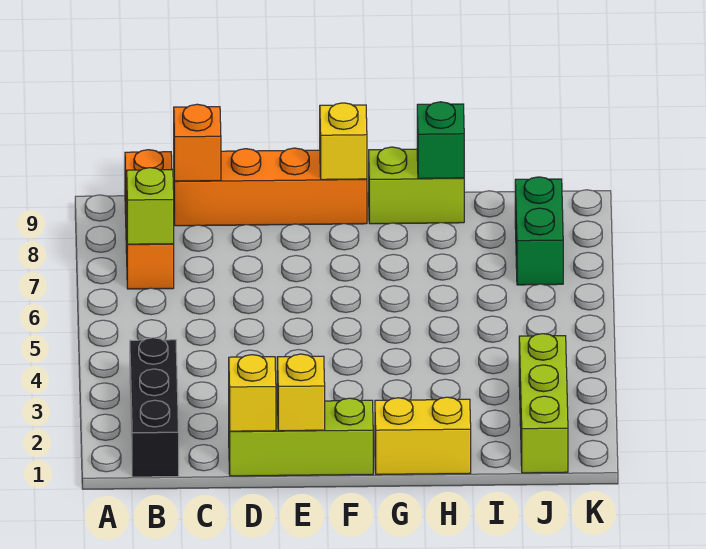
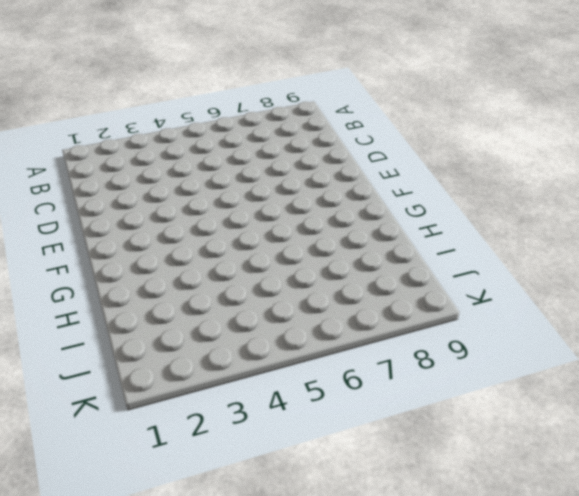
none -> black 1x3 brick [130,338,179,477]
none -> orange 1x3 brick [125,150,174,289]
none -> orange 1x4 brick [174,148,367,226]

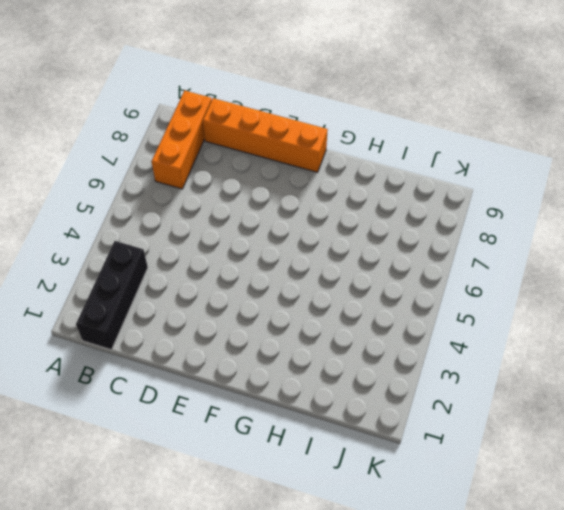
none -> lime 1x3 brick [229,398,373,476]
none -> yellow 1x2 brick [375,397,471,474]
none -> lime 1x2 brick [369,147,464,224]

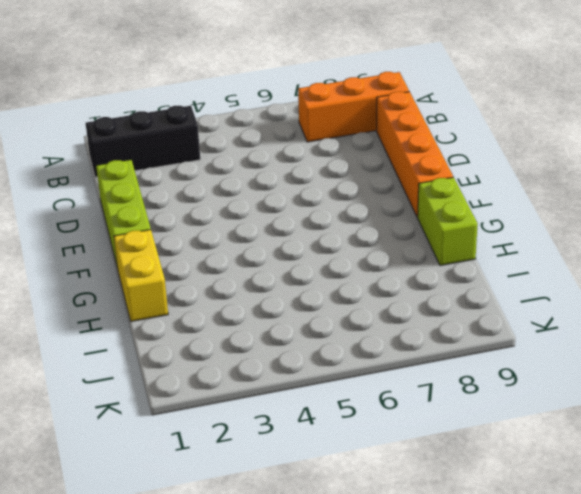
none -> lime 1x3 brick [519,334,568,473]
none -> green 1x2 brick [515,177,563,285]
none -> lime 1x1 brick [127,168,174,244]

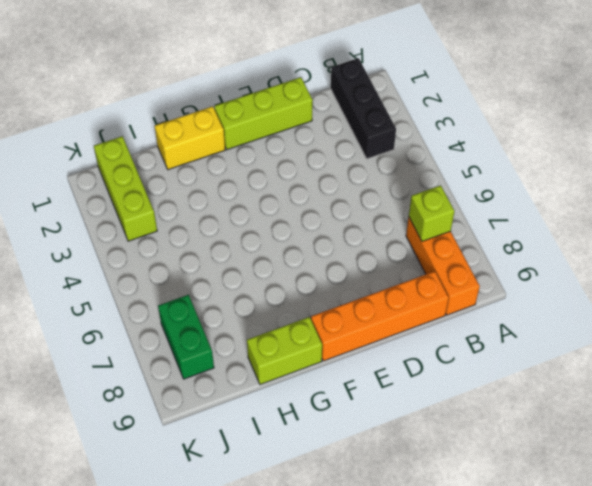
none -> orange 1x1 brick [174,104,221,181]
none -> yellow 1x1 brick [229,355,276,431]
none -> yellow 1x1 brick [277,354,325,431]

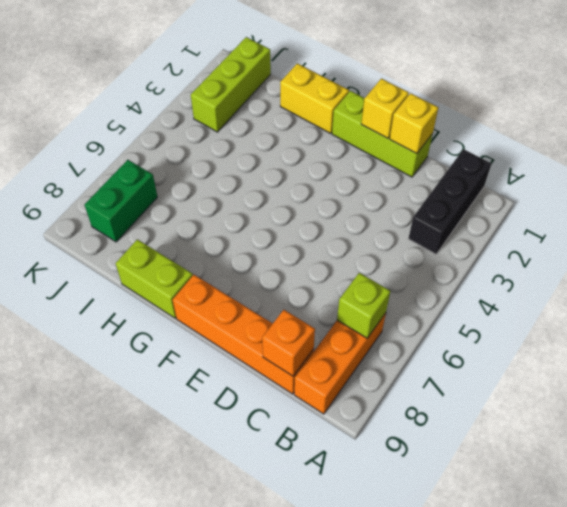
none -> yellow 1x1 brick [320,103,367,180]
none -> green 1x1 brick [417,102,464,179]

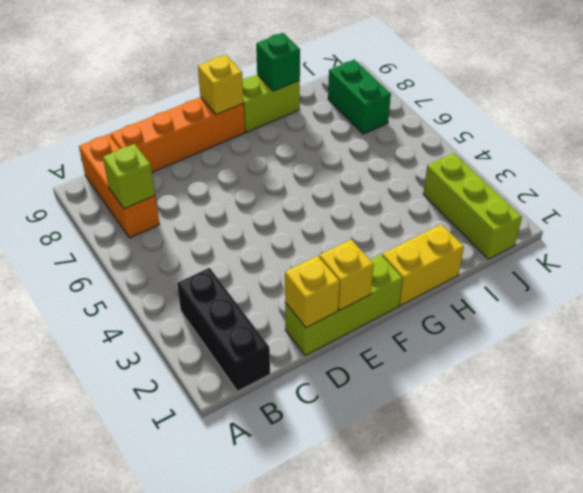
none -> orange 1x1 brick [174,104,221,181]

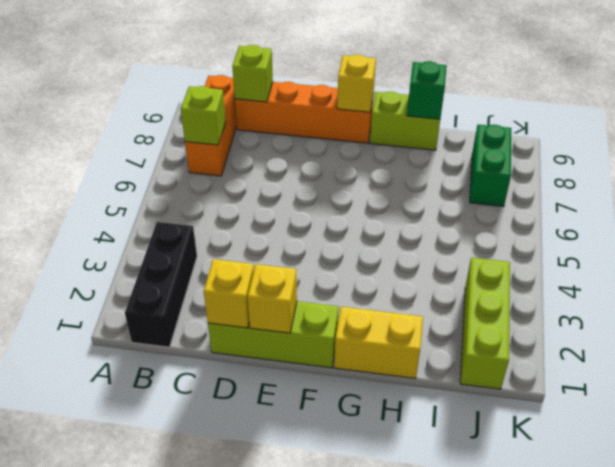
lime 1x1 brick [232,45,273,102] -> orange 1x1 brick [174,104,221,181]

